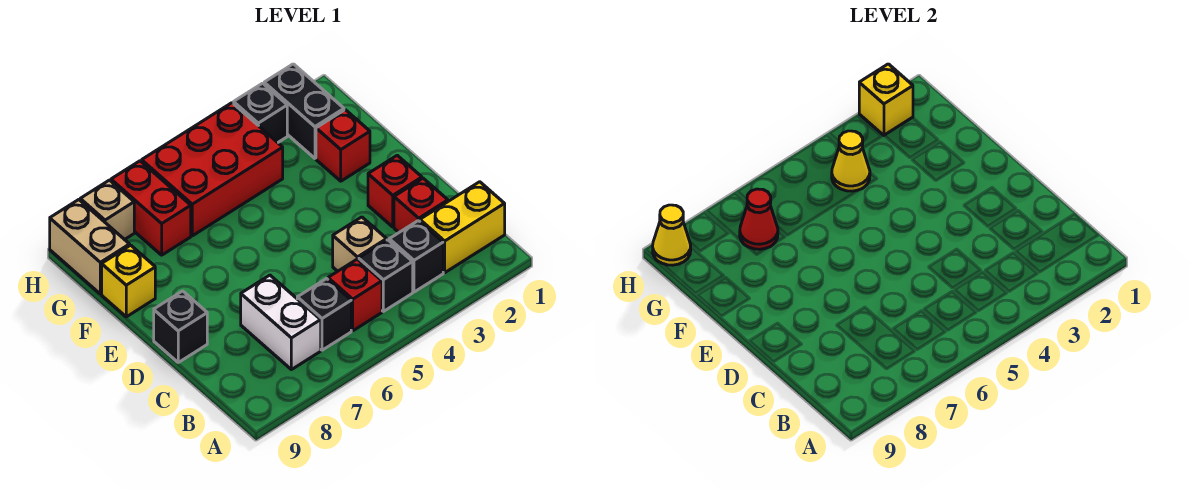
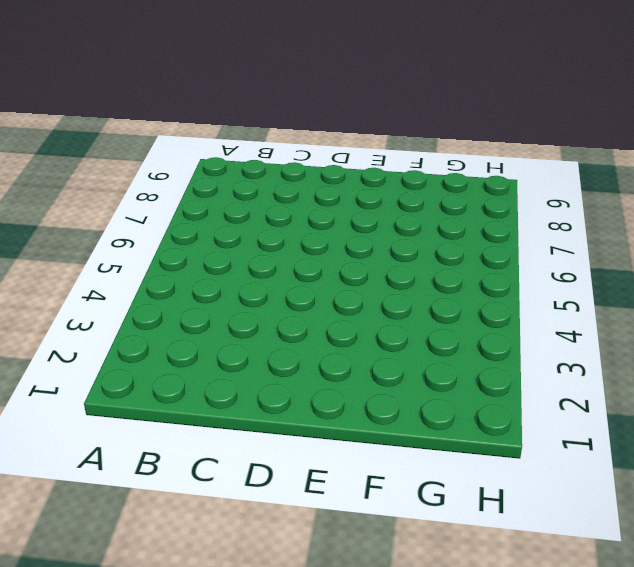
none -> yellow 1x2 brick [420,182,505,273]
none -> black 1x1 brick [389,220,443,292]
none -> black 1x1 brick [359,240,413,311]

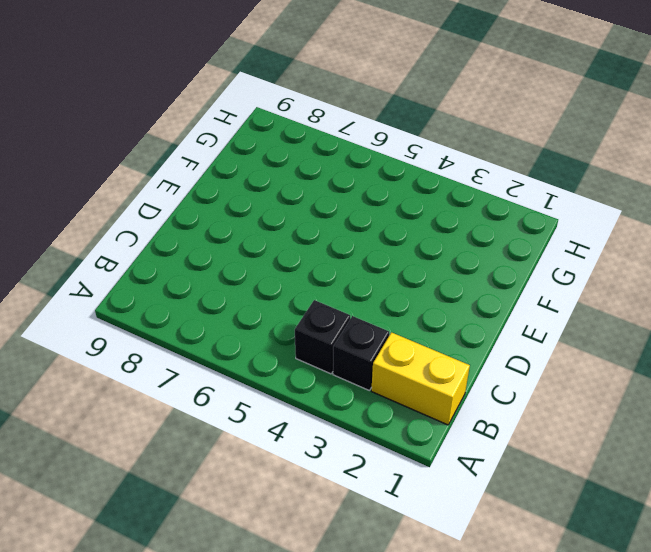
none -> red 1x1 brick [328,259,382,331]
none -> black 1x1 brick [297,279,351,350]
none -> white 1x2 brick [241,275,321,370]

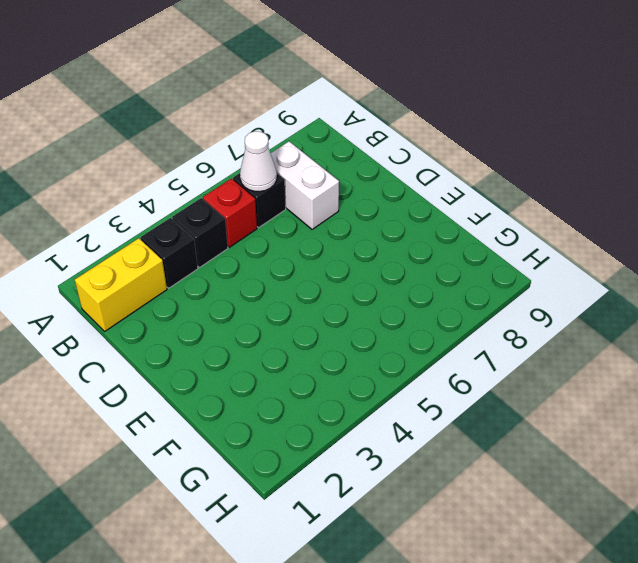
white 1x1 cone [240,131,277,192] -> none
none -> red 1x1 brick [394,178,448,232]
none -> tan 1x1 brick [333,217,387,271]
none -> red 1x1 brick [368,155,422,227]

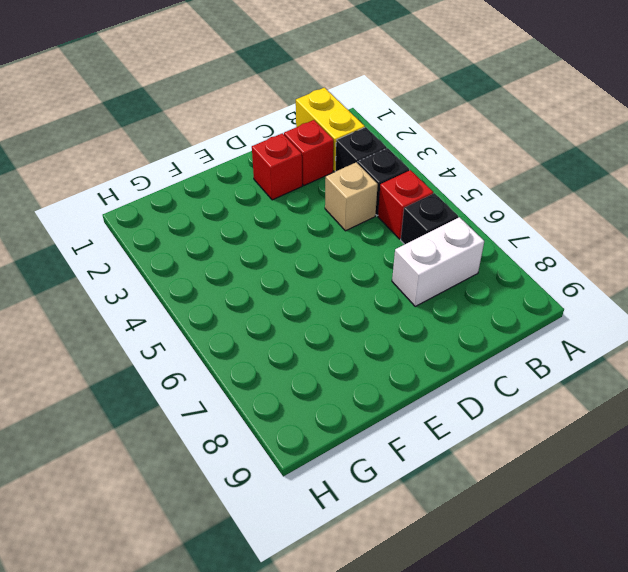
none -> black 1x1 brick [154,291,207,362]
none -> red 1x1 brick [316,110,370,181]
none -> yellow 1x1 brick [102,245,155,317]

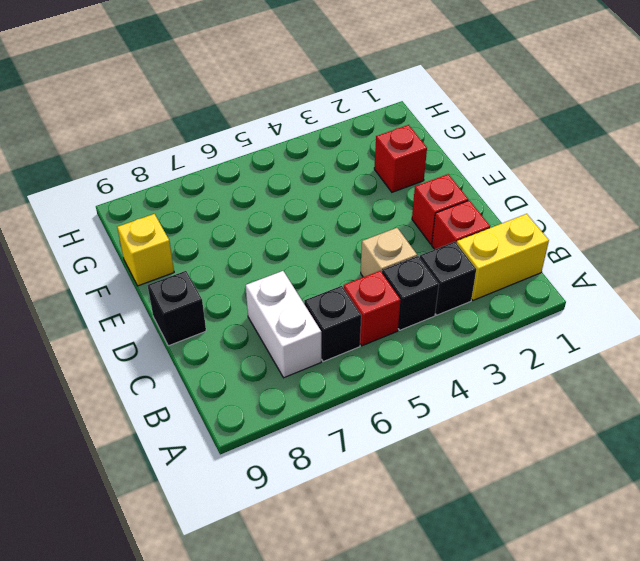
none -> black 1x2 brick [264,64,344,158]
none -> red 2x3 brick [142,103,283,236]
none -> red 1x2 brick [111,161,191,255]

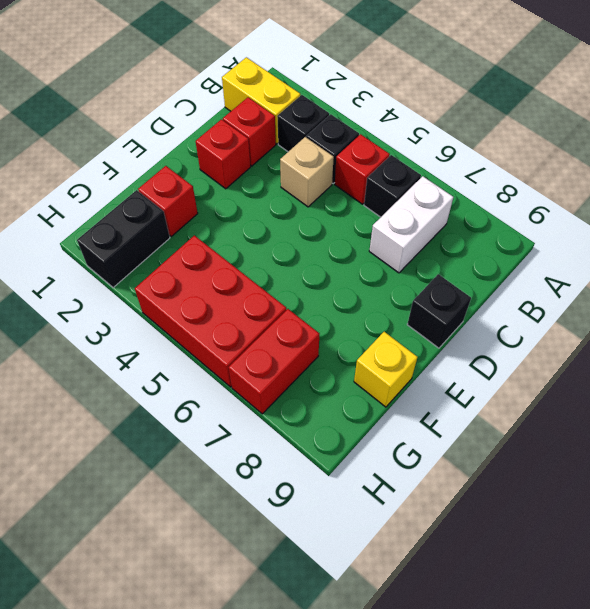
none -> tan 1x2 brick [50,200,130,294]
none -> black 1x1 brick [234,83,287,143]
none -> tan 1x1 brick [80,180,134,240]

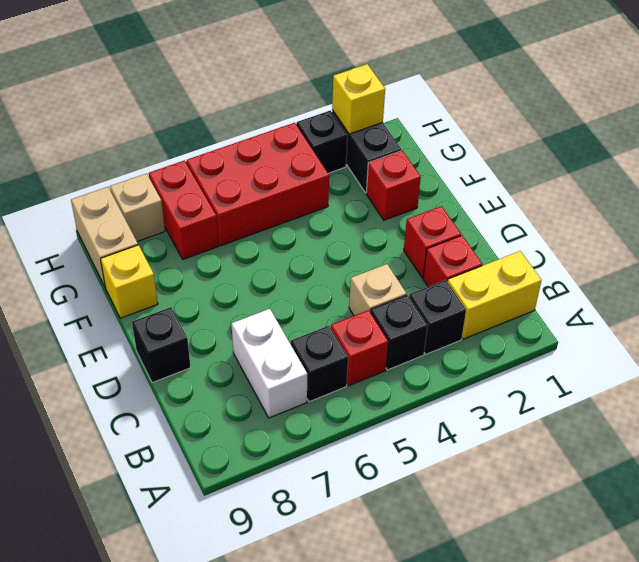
none -> yellow 1x1 cone [832,131,870,191]
none -> red 1x1 cone [740,189,778,249]
none -> yellow 1x1 cone [653,205,691,265]

